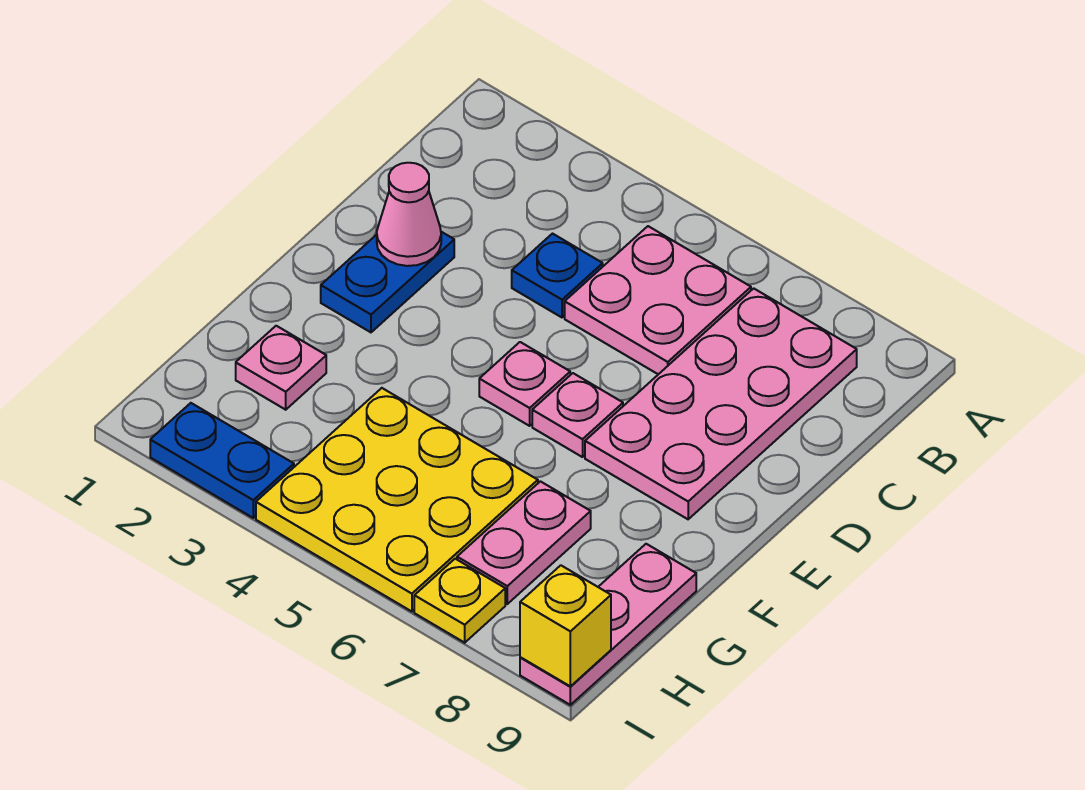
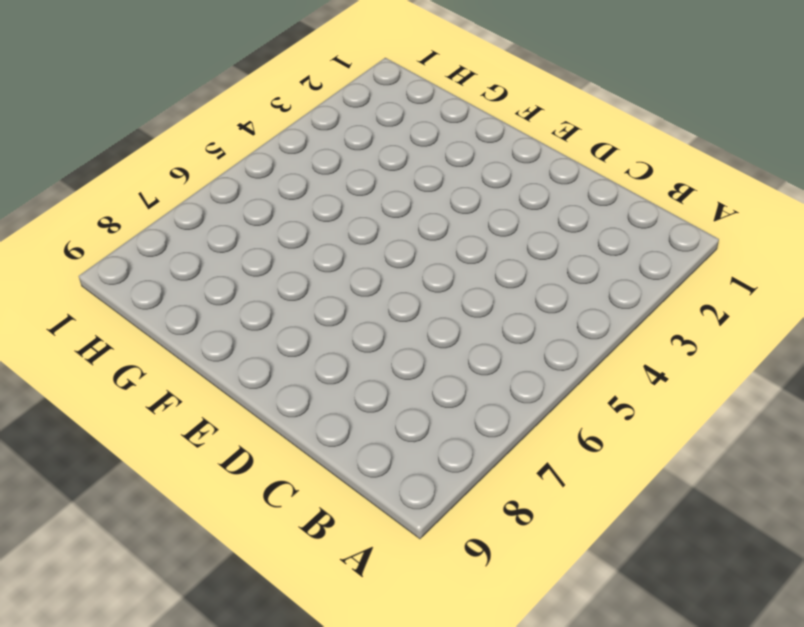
none -> pink 2x2 plate [565,226,751,374]
none -> pink 2x4 plate [585,288,857,519]
none -> blue 1x1 plate [512,234,603,317]

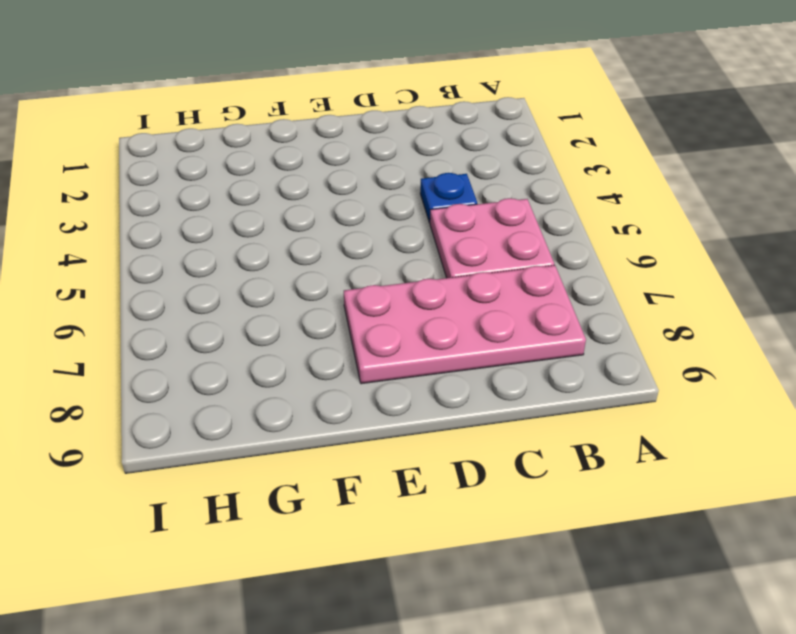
none -> blue 1x2 plate [321,232,454,332]
none -> pink 1x1 plate [479,342,570,426]
none -> pink 1x1 plate [532,373,623,457]

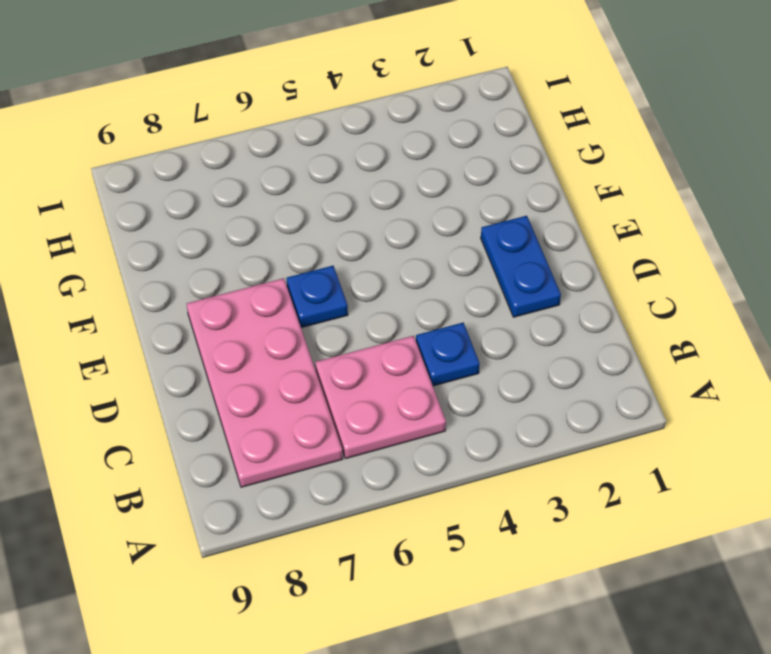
blue 1x1 plate [287,266,348,328] -> pink 1x1 plate [532,373,623,457]
none -> pink 1x1 plate [479,342,570,426]
none -> pink 1x1 plate [236,326,326,410]
none -> yellow 3x3 plate [256,388,538,611]

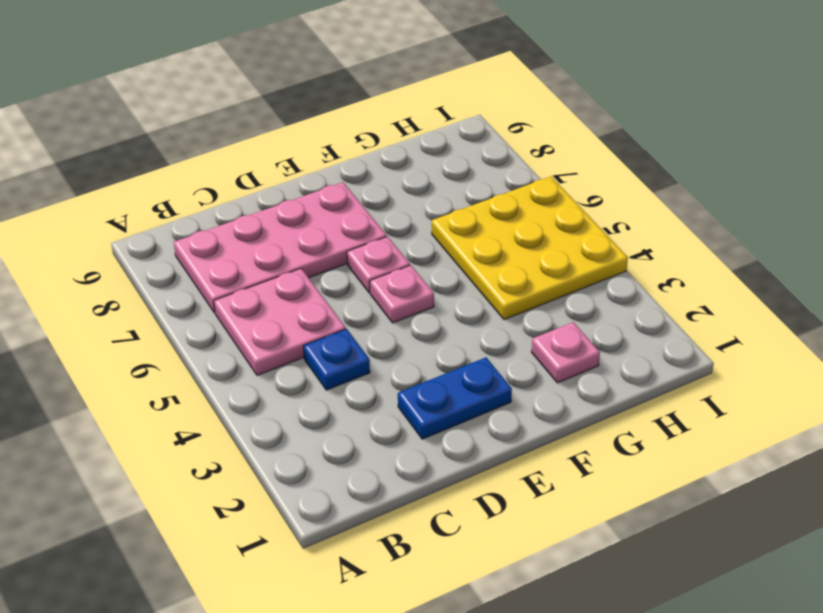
none -> pink 1x2 plate [457,481,591,604]
none -> pink 1x3 plate [520,544,696,705]
none -> blue 1x2 plate [150,403,294,518]

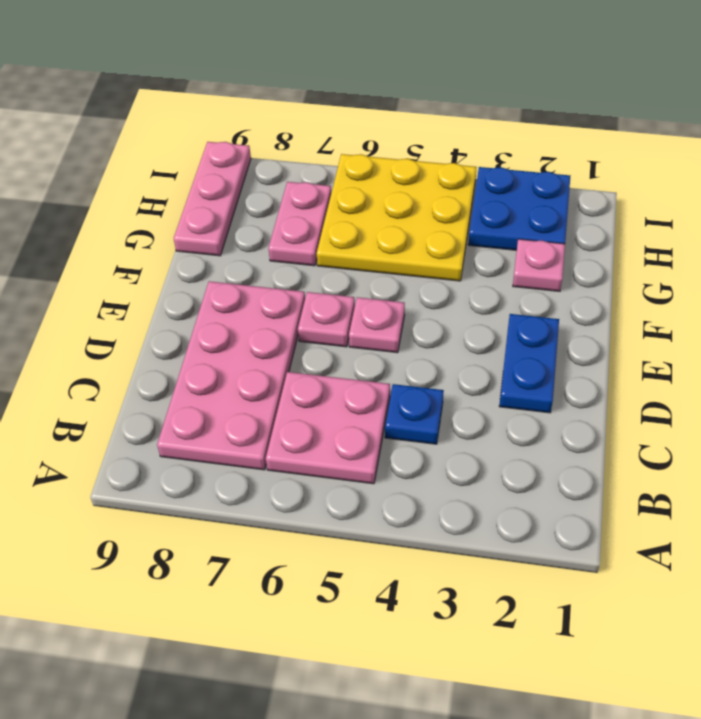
blue 2x2 plate [468,167,570,250] -> blue 1x2 plate [150,403,294,518]
none -> yellow 1x1 plate [414,559,505,643]
none -> pink 1x1 cone [377,163,441,266]
none -> yellow 1x1 brick [520,565,611,686]

